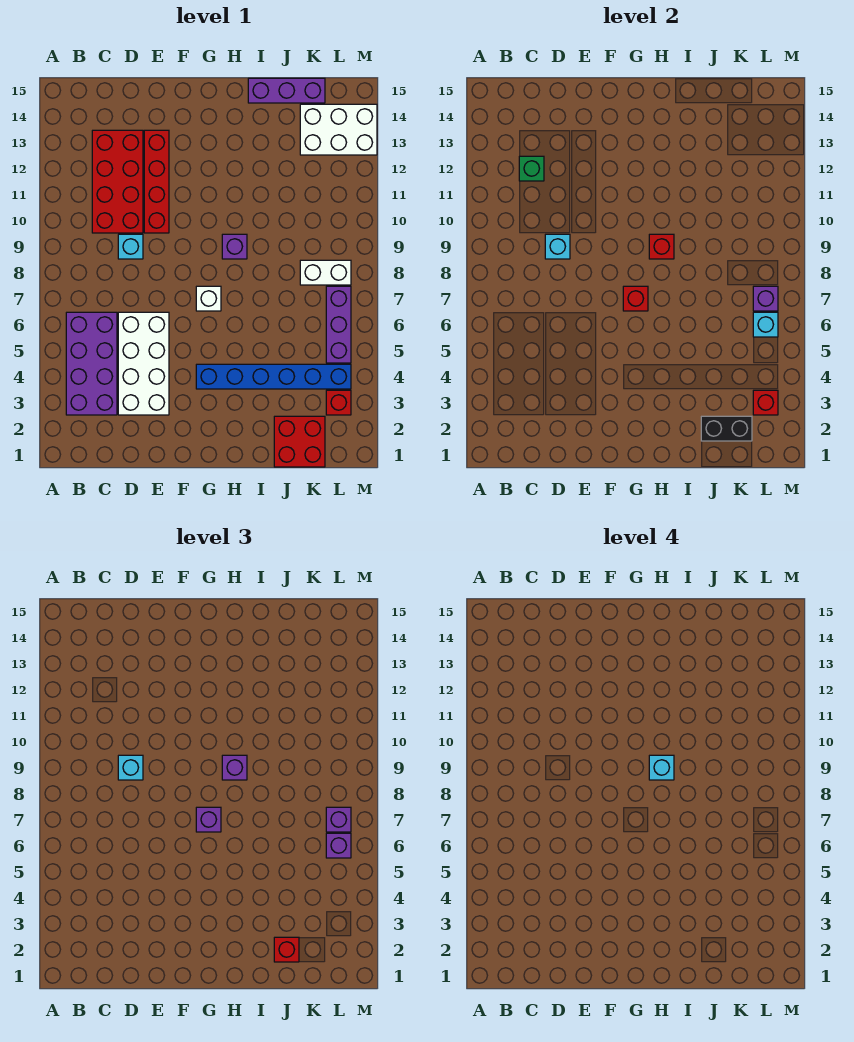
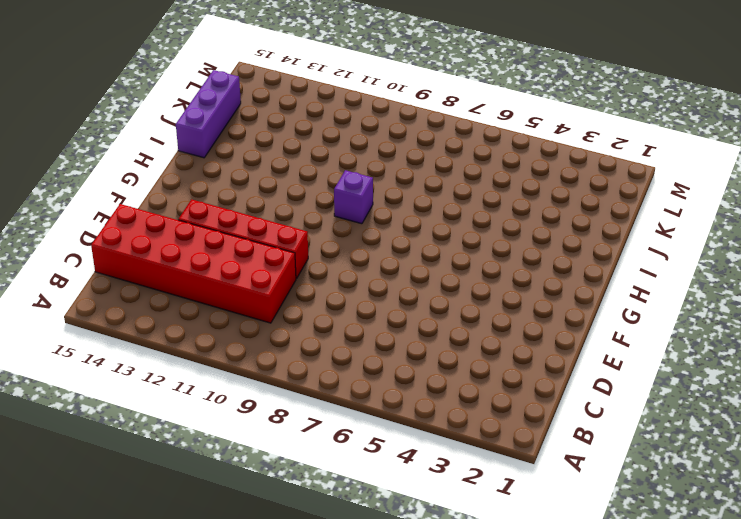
red 2x6 brick [91,204,296,323] -> red 2x4 brick [92,130,143,233]
none -> purple 2x4 brick [66,312,117,415]
none -> white 2x4 brick [118,312,169,415]
none -> cyan 1x1 brick [118,234,143,259]

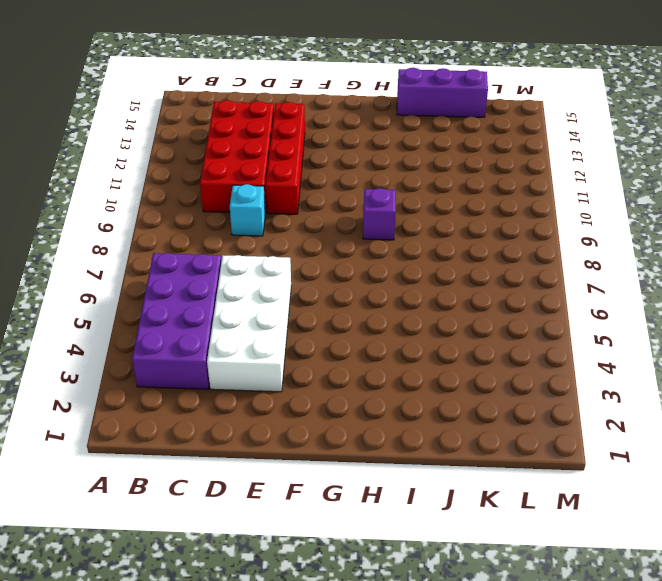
none -> blue 1x6 brick [196,364,351,389]
none -> white 1x1 brick [196,286,221,311]
none -> red 2x2 brick [274,416,325,467]

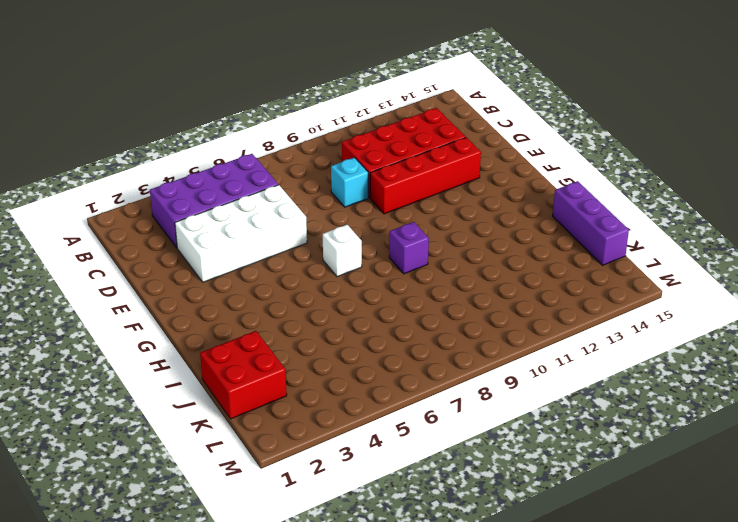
none -> blue 1x6 brick [196,364,351,389]
none -> white 1x2 brick [300,260,351,285]
none -> white 2x3 brick [300,104,377,155]

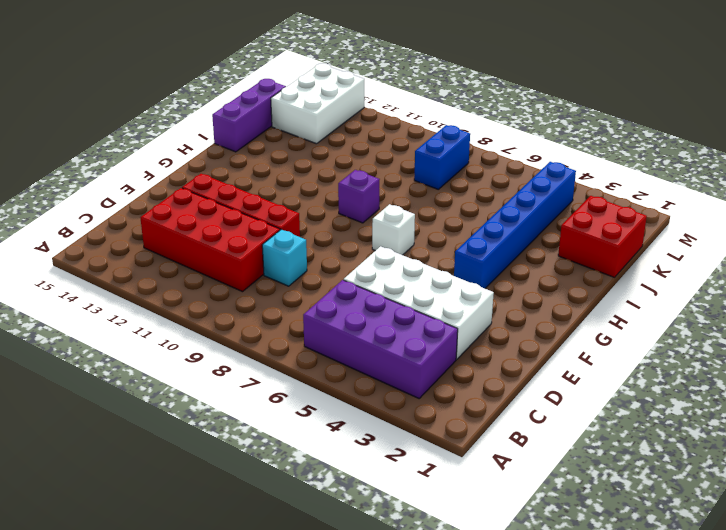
blue 1x2 brick [414,125,470,189] -> white 1x2 brick [300,260,351,285]
none -> red 1x1 brick [326,390,351,415]
none -> purple 1x3 brick [326,286,351,363]
none -> green 1x1 brick [519,156,544,181]

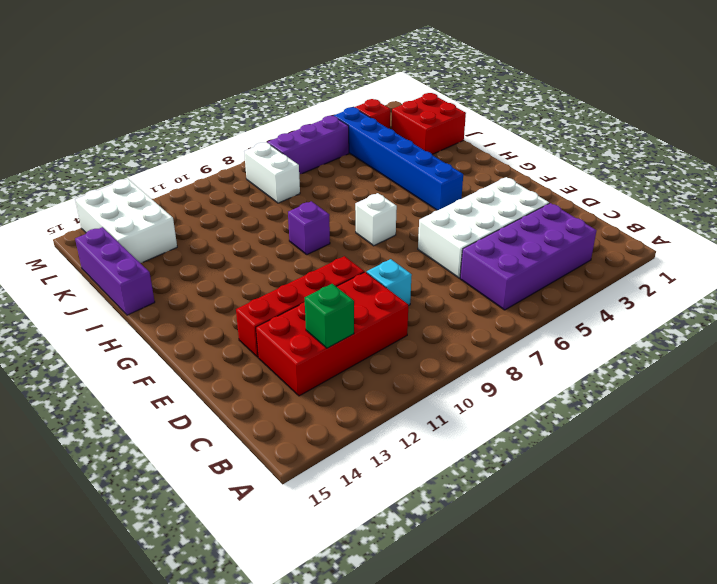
none -> cyan 1x1 brick [545,234,570,259]
none -> red 1x1 brick [623,286,648,311]
none -> red 1x1 brick [649,234,674,259]

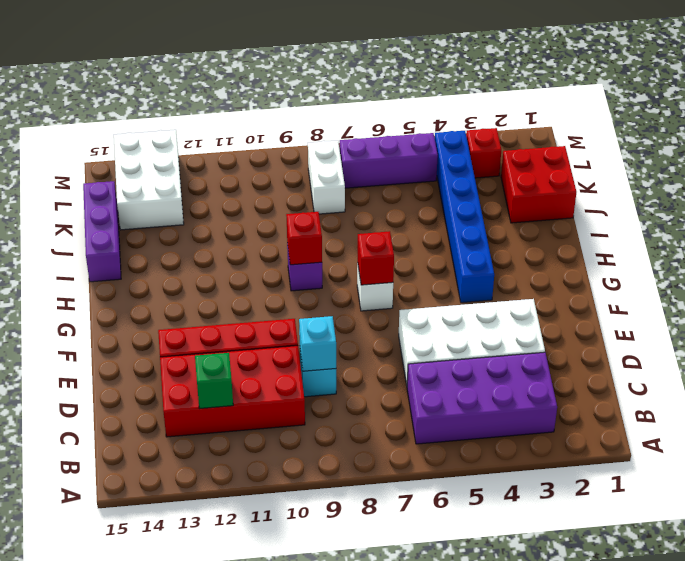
none -> black 1x2 brick [701,416,752,441]
none -> red 1x1 brick [753,390,778,415]
none -> cyan 1x1 brick [753,312,778,337]

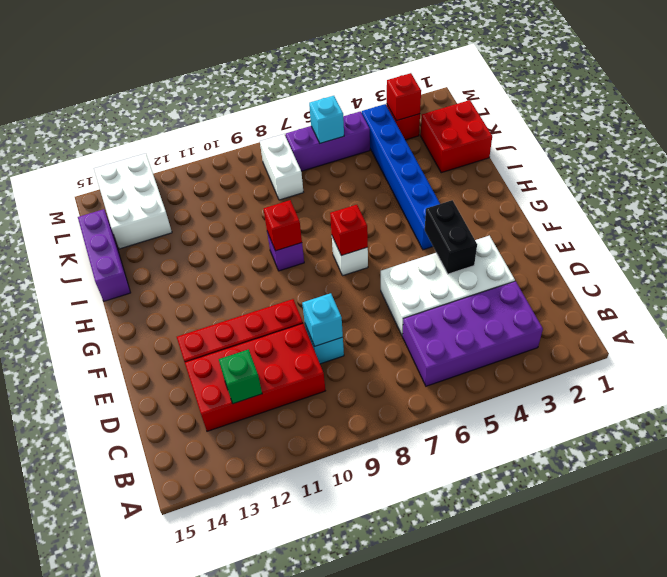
black 1x2 brick [425,200,477,274] -> black 1x2 brick moved to [701,416,752,441]
none -> purple 1x1 brick [753,286,778,311]
none -> cyan 1x1 brick [118,755,143,780]
none -> purple 1x1 brick [196,807,221,832]

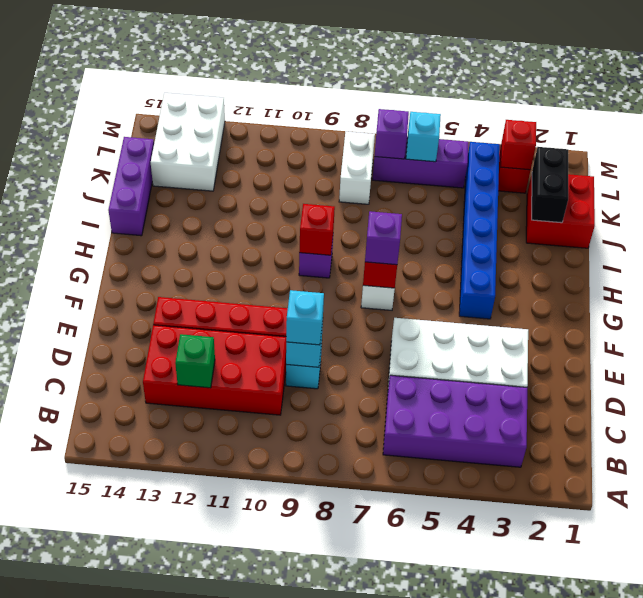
none -> purple 1x1 brick [222,755,247,780]
none -> red 1x1 brick [274,937,299,962]
none -> purple 1x1 brick [326,833,351,858]

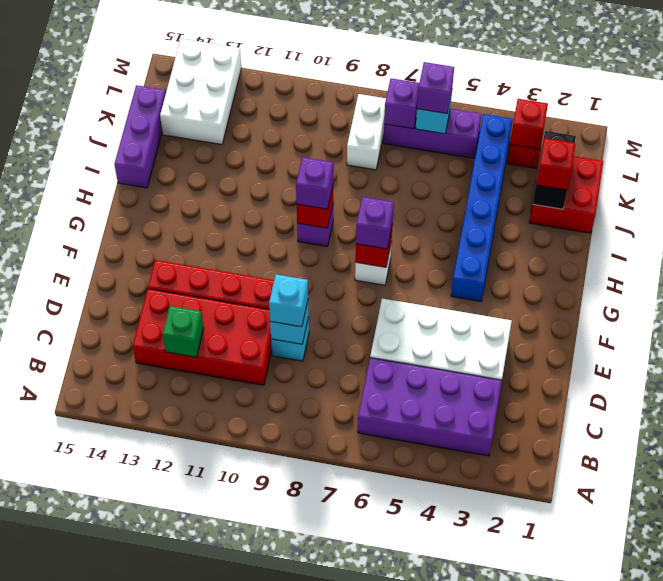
none -> purple 1x1 brick [326,807,351,832]
none -> cyan 1x1 brick [649,755,674,780]

